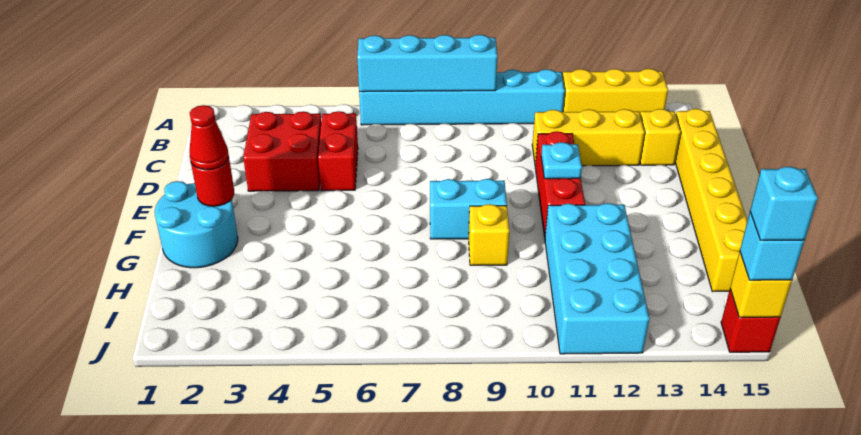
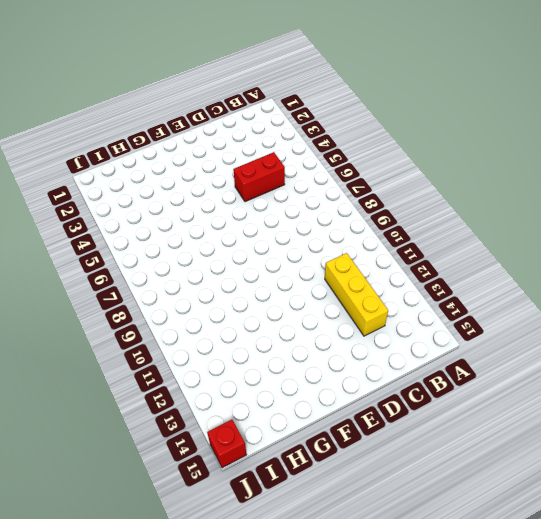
none -> cyan 1x6 brick [359,69,565,125]
none -> yellow 1x3 brick [563,69,668,115]
none -> red 2x2 brick [243,111,321,191]

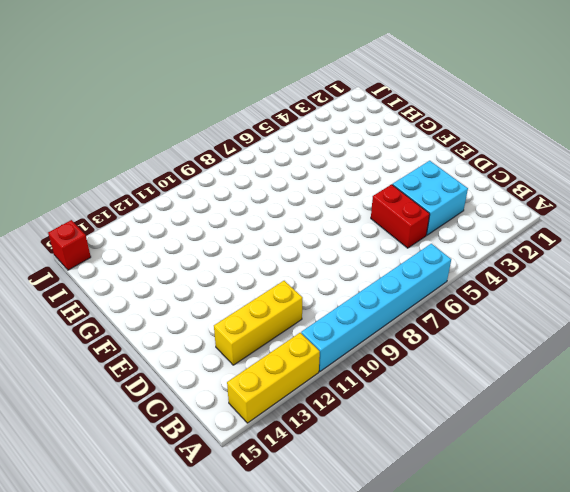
cyan 2x2 brick [392,161,468,235] -> red 2x2 brick [243,111,321,191]
none -> yellow 1x1 brick [640,109,681,165]
none -> yellow 1x6 brick [675,109,748,292]
none -> red 1x3 brick [535,131,585,237]

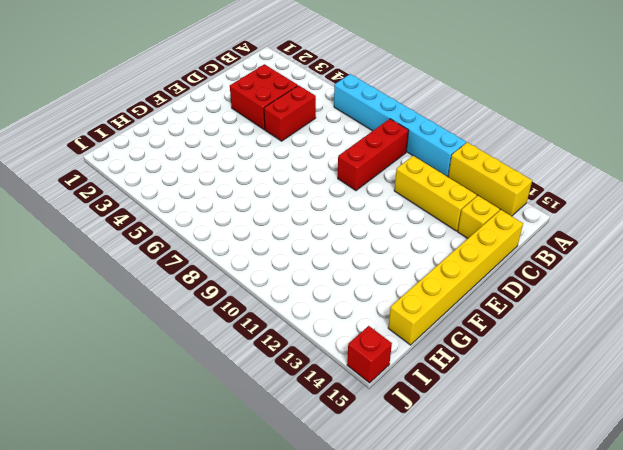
red 1x3 brick [338,119,409,191] -> red 1x3 brick moved to [535,131,585,237]
none -> cyan 2x2 round brick [155,181,238,268]
none -> cyan 1x2 brick [430,179,507,239]
none -> yellow 1x1 brick [469,204,509,265]

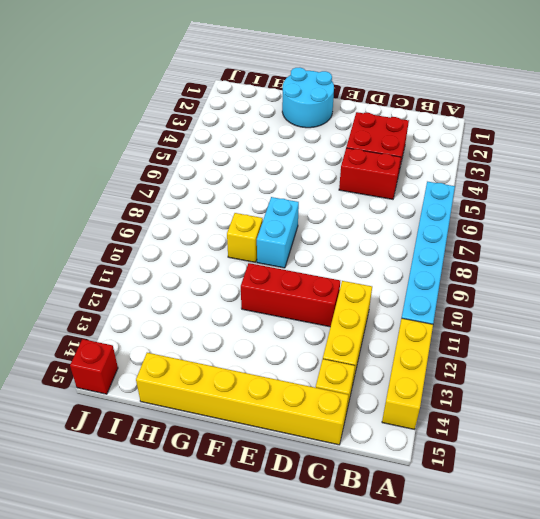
none -> cyan 2x4 brick [545,203,649,354]
none -> cyan 1x4 brick [357,35,497,92]
none -> cyan 1x1 plate [541,142,582,179]

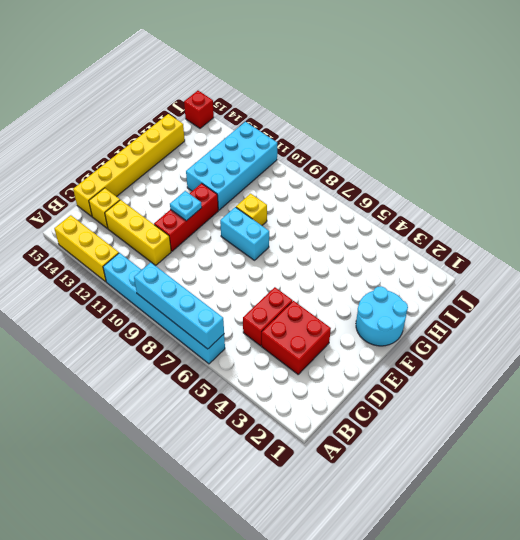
none -> red 1x1 round brick [191,158,234,206]
none -> yellow 1x1 brick [730,252,792,317]
none -> red 1x1 cone [189,105,229,170]

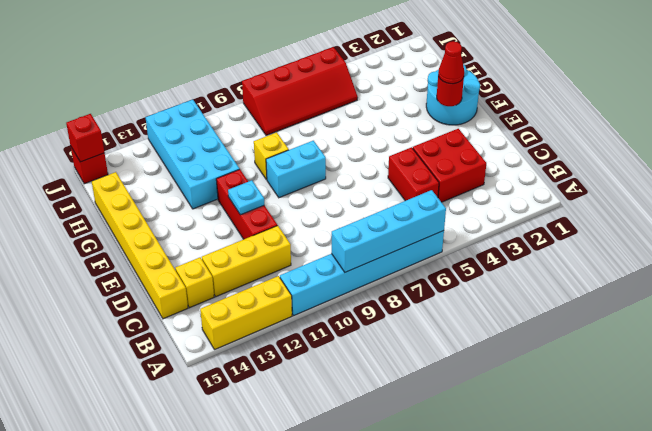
red 2x4 slope [242,47,358,135] -> none
red 1x1 brick [66,114,104,162] -> yellow 1x1 brick [730,252,792,317]
none -> cyan 1x1 brick [740,213,805,280]
none -> cyan 1x1 brick [750,167,818,241]

